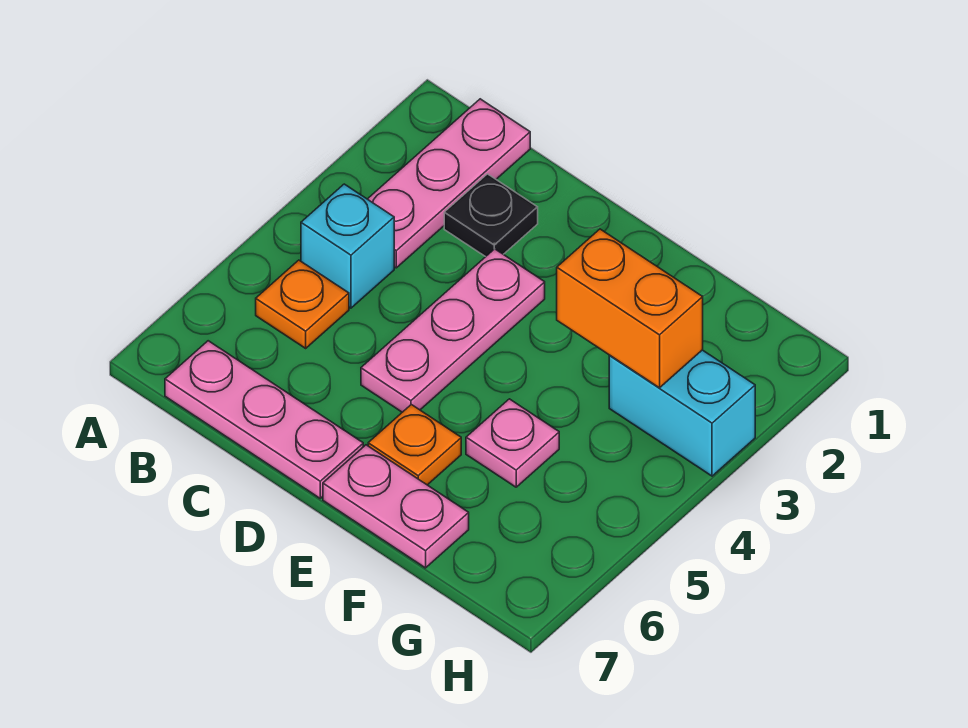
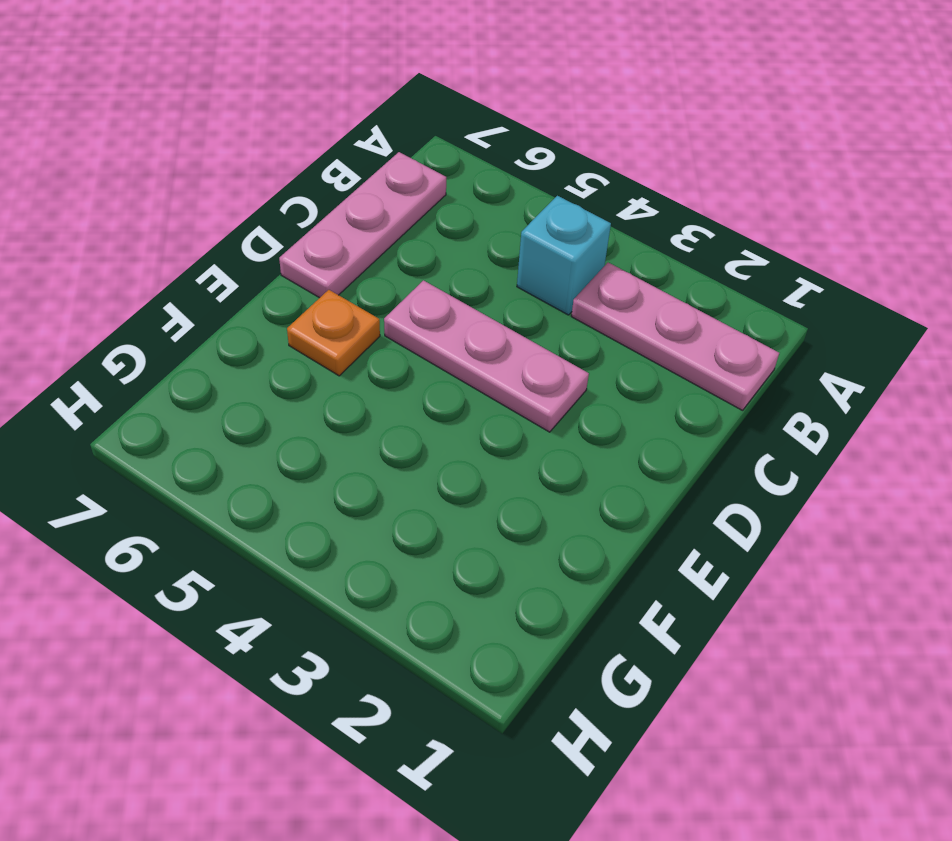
none -> orange 1x1 plate [256,260,349,348]
none -> black 1x1 plate [444,174,538,257]

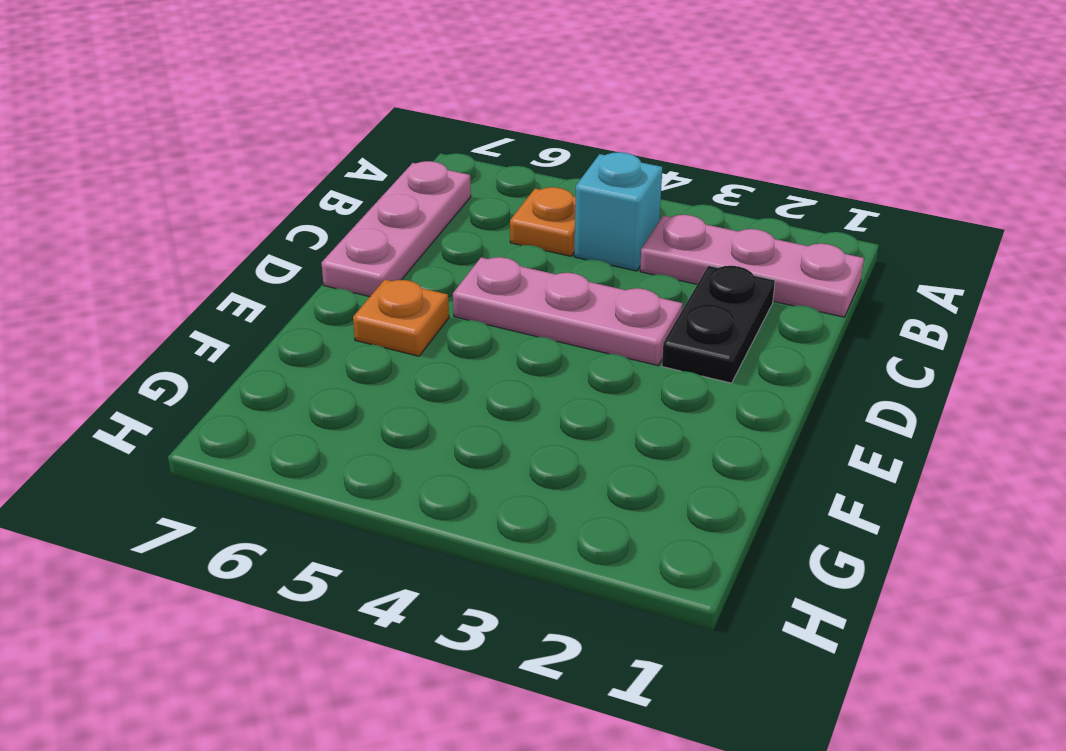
black 1x2 plate [662,266,775,383] -> black 1x1 plate [444,174,538,257]
none -> pink 1x2 plate [323,445,469,568]
none -> pink 1x1 plate [466,399,559,487]

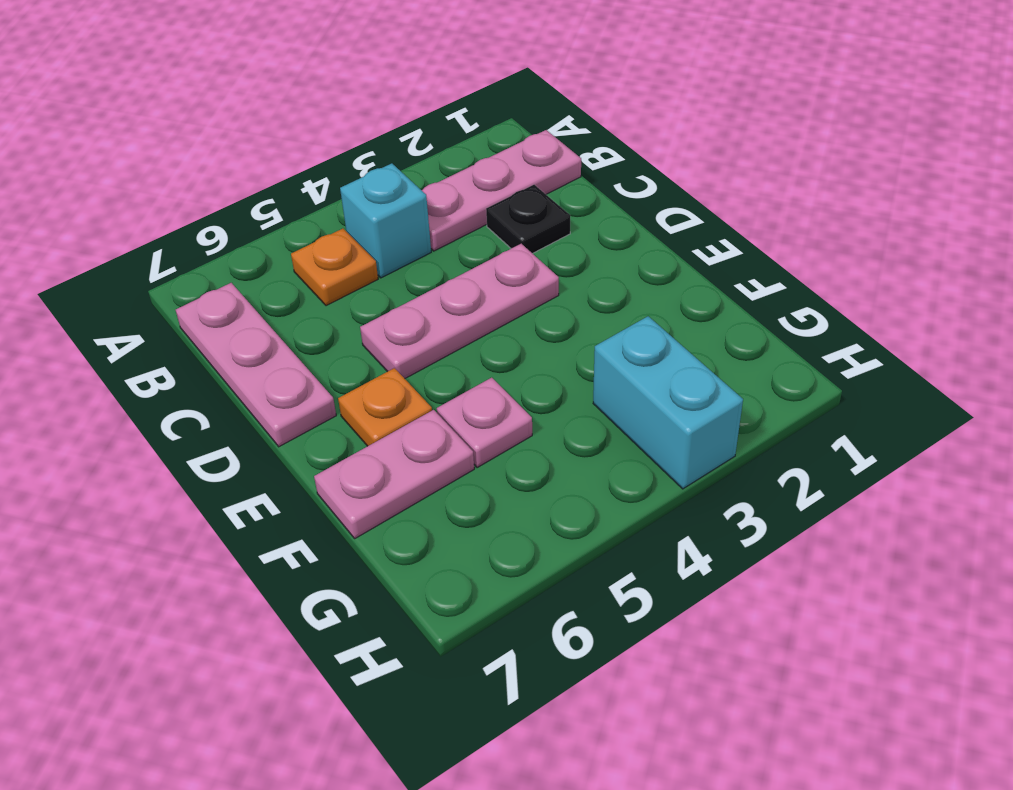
pink 1x2 plate [314,410,474,538] -> pink 1x2 plate turned to [323,445,469,568]
none -> orange 1x2 brick [557,229,703,388]

